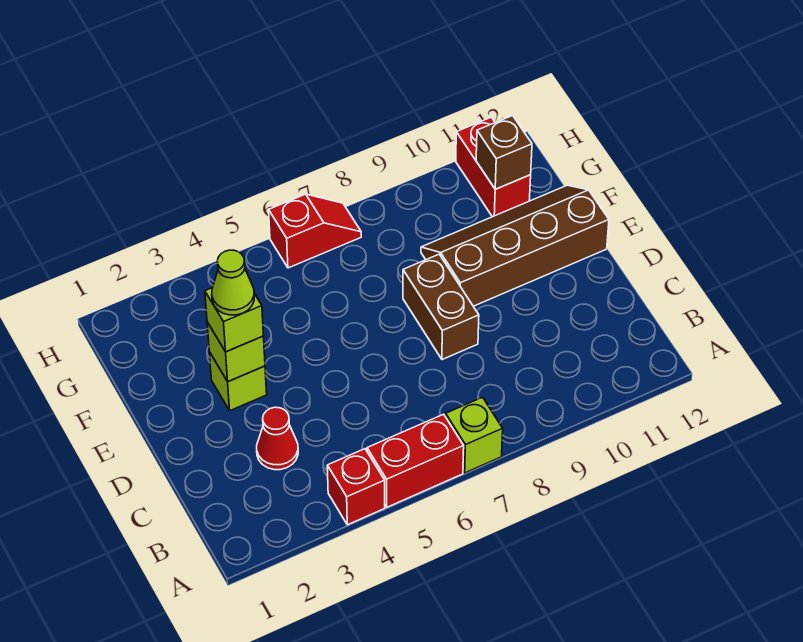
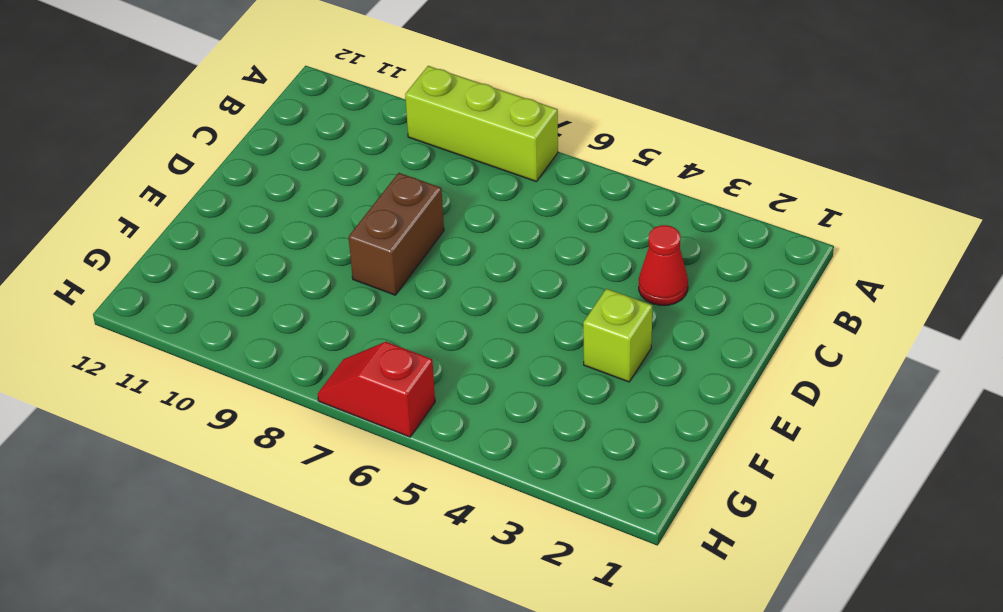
lime 1x3 brick [405,66,558,182] -> lime 1x1 brick [446,397,503,473]
none -> red 1x1 brick [327,449,385,525]
none -> red 1x2 brick [367,414,464,507]
none -> brown 2x4 slope [421,185,609,306]

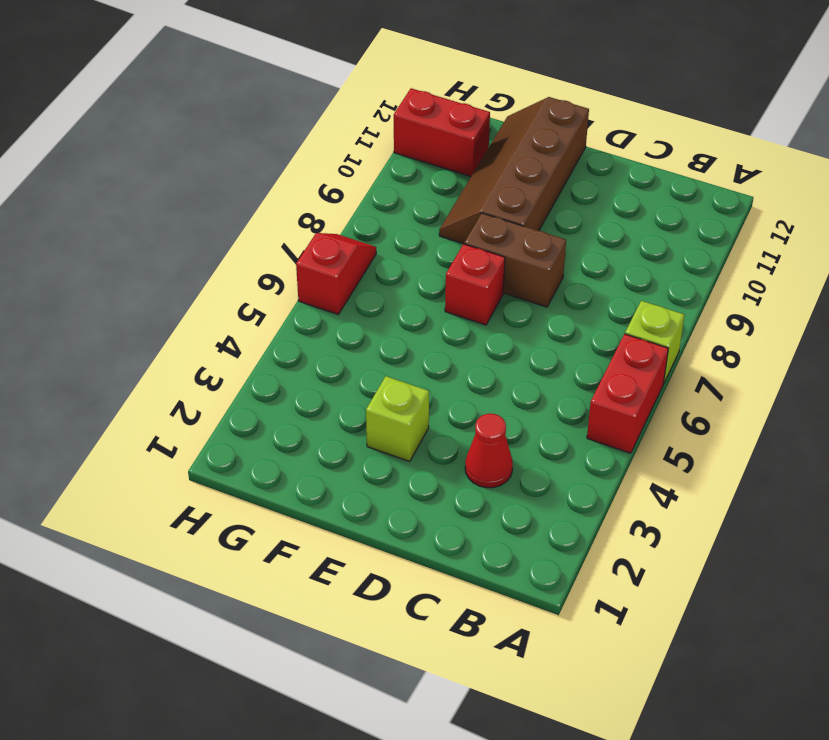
red 1x1 brick [445,244,505,325] -> red 1x1 brick moved to [327,449,385,525]
none -> lime 1x1 brick [207,322,265,382]
none -> brown 1x1 brick [476,116,532,189]
none -> lime 1x1 brick [205,288,263,352]

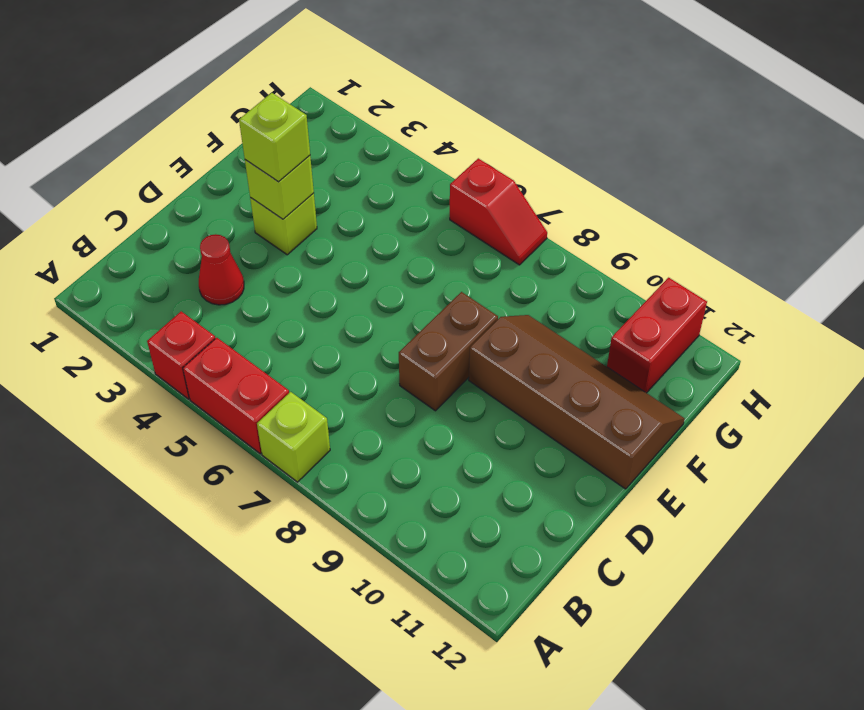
none -> brown 1x1 brick [476,116,532,189]
none -> lime 1x1 cone [212,250,254,315]

